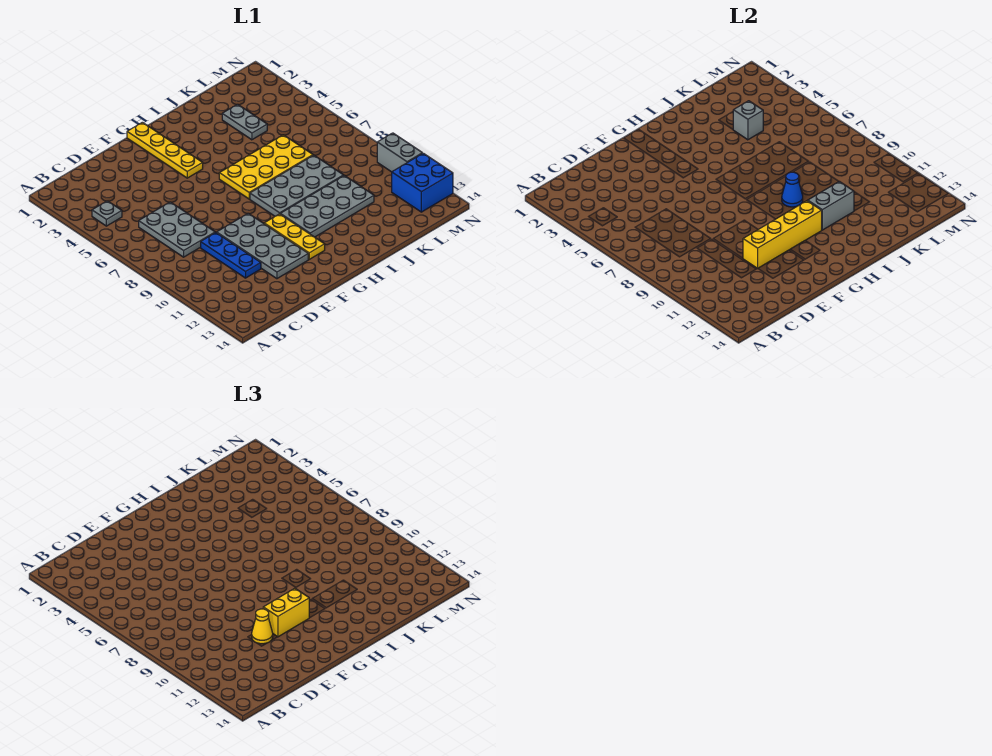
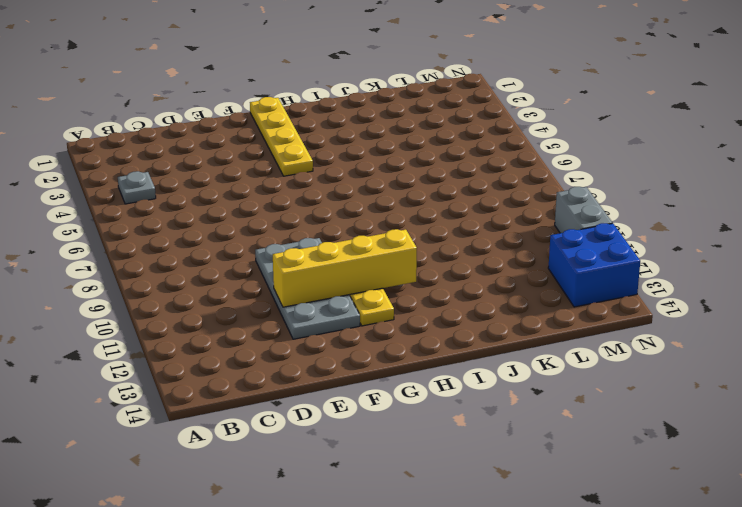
none -> grey 2x3 plate [139,202,215,257]
none -> blue 1x3 plate [201,233,261,278]
none -> yellow 2x4 plate [219,135,313,199]

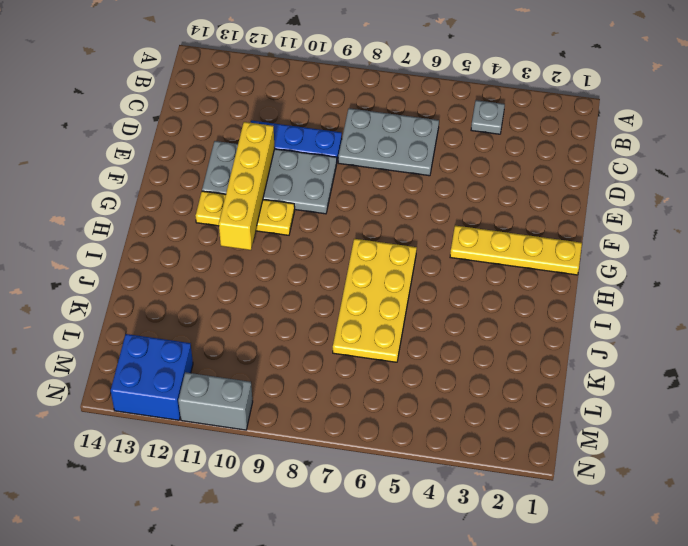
none -> grey 2x4 plate [250,155,344,216]
none -> grey 2x4 plate [281,176,374,237]
none -> grey 1x2 plate [222,104,267,140]

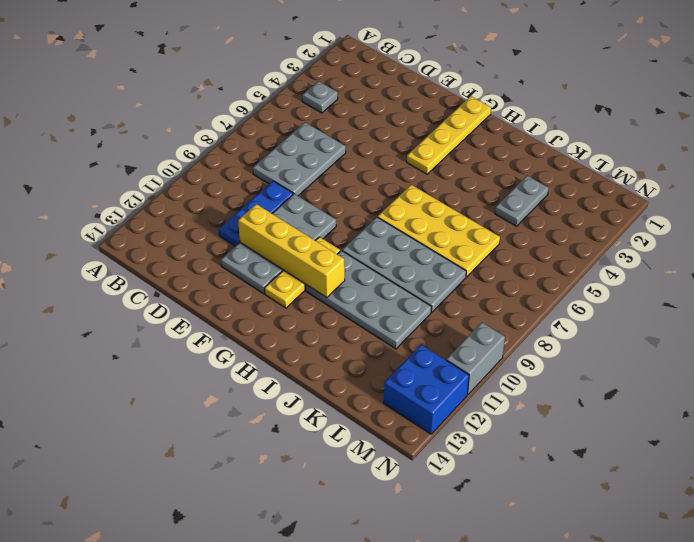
none -> blue 1x1 cone [782,172,803,207]
none -> grey 1x2 brick [807,181,854,230]
none -> grey 1x1 brick [733,101,763,140]

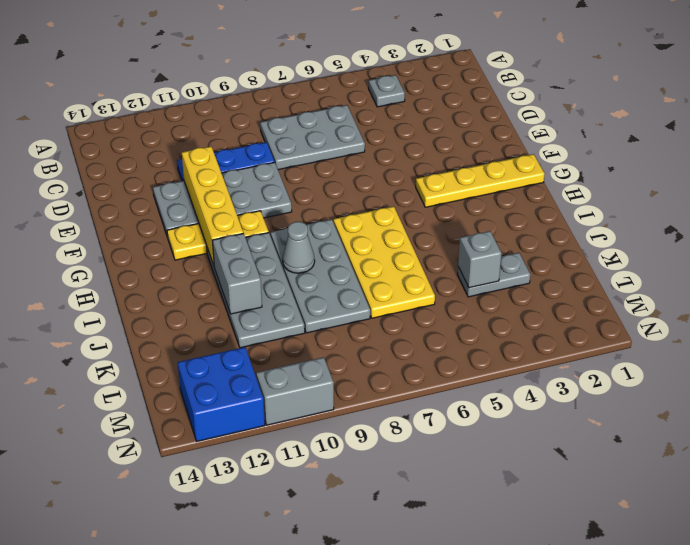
grey 1x1 cone [283,222,315,273] -> blue 1x1 cone [782,172,803,207]
none -> yellow 1x1 cone [252,609,273,644]
none -> yellow 1x2 brick [263,588,309,637]

